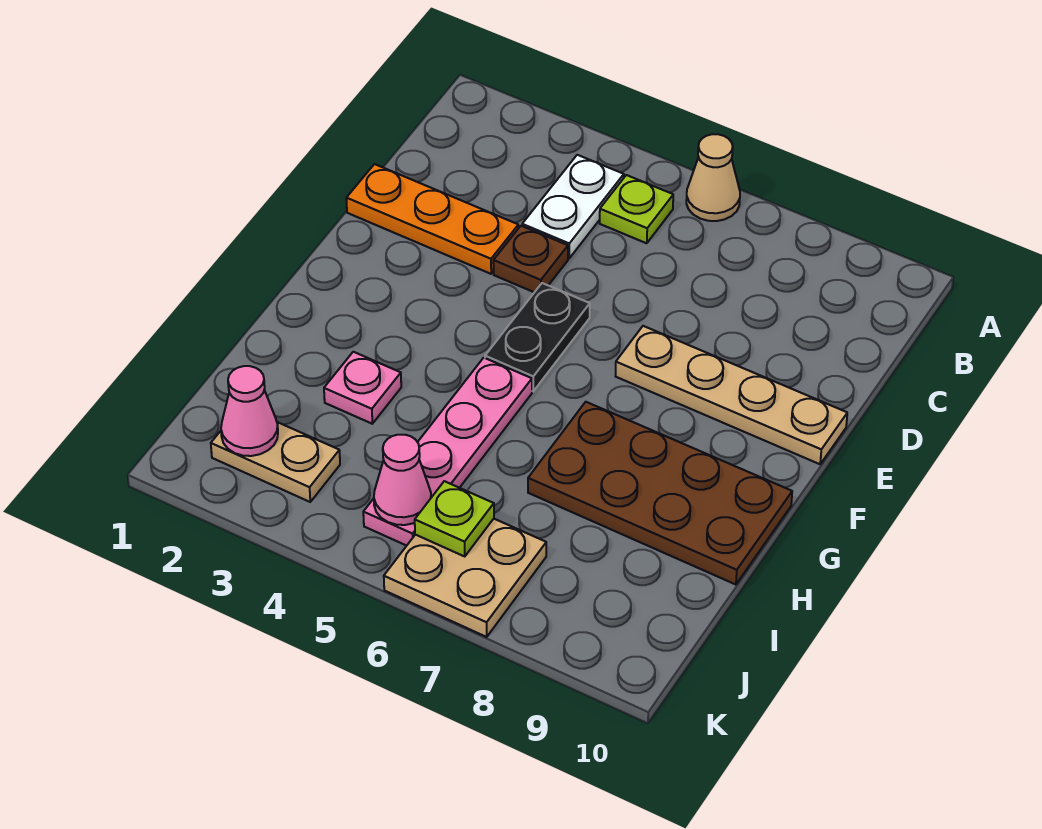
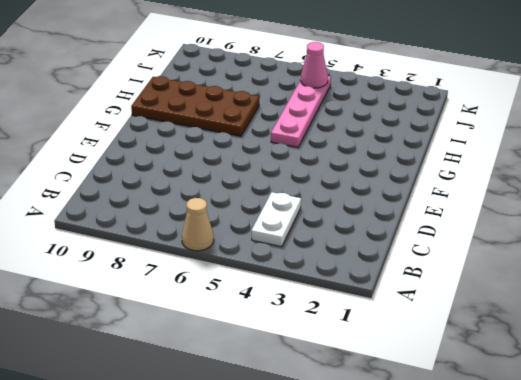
none -> lime 1x1 plate [600,175,673,243]
none -> orange 1x3 plate [346,164,518,274]
none -> brown 1x1 plate [493,226,568,292]

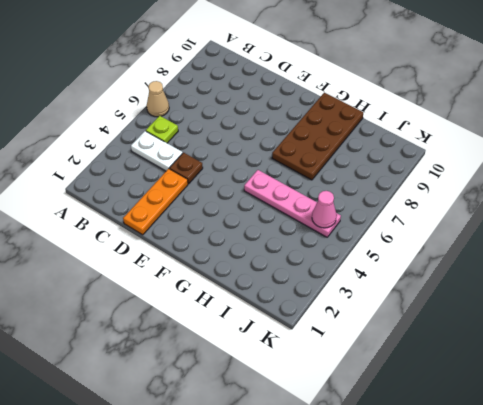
none -> black 1x2 plate [485,283,590,391]
none -> tan 1x4 plate [616,326,847,464]
none -> pink 1x1 plate [324,352,401,424]

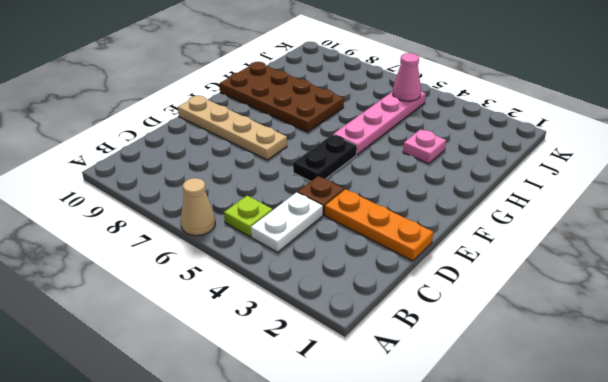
none -> tan 1x2 plate [211,422,340,502]
none -> tan 2x2 plate [384,519,546,637]
none -> pink 1x1 cone [221,366,278,456]

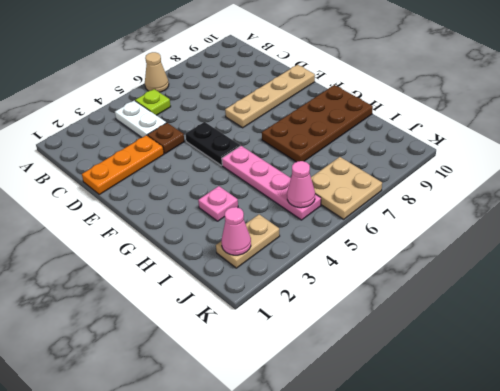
none -> lime 1x1 plate [415,481,494,556]

